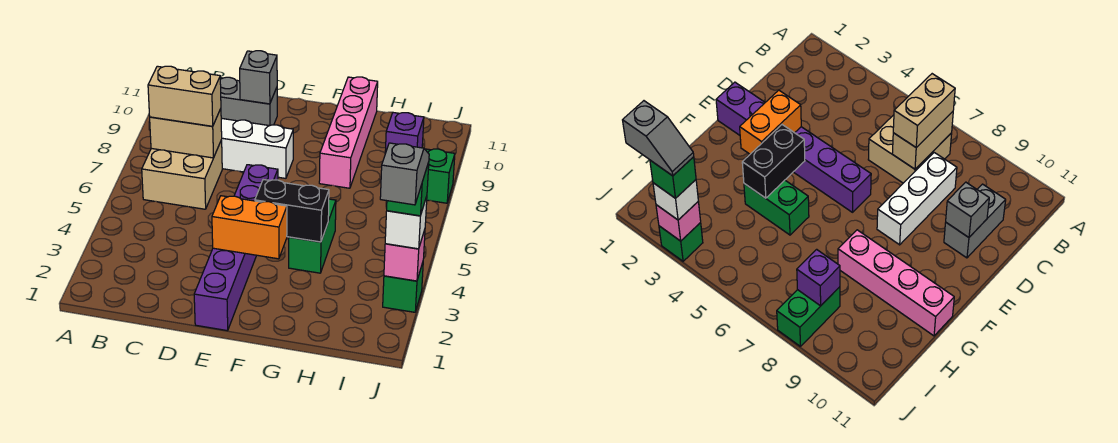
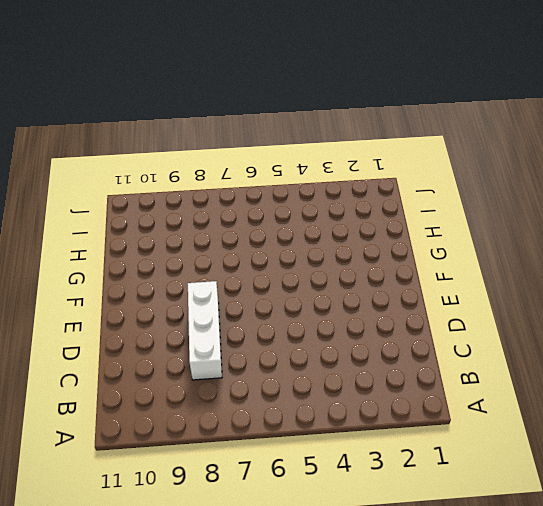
none -> tan 2x2 brick [142,140,222,209]
none -> grey 1x2 brick [220,77,277,126]
none -> purple 1x6 brick [194,165,278,331]

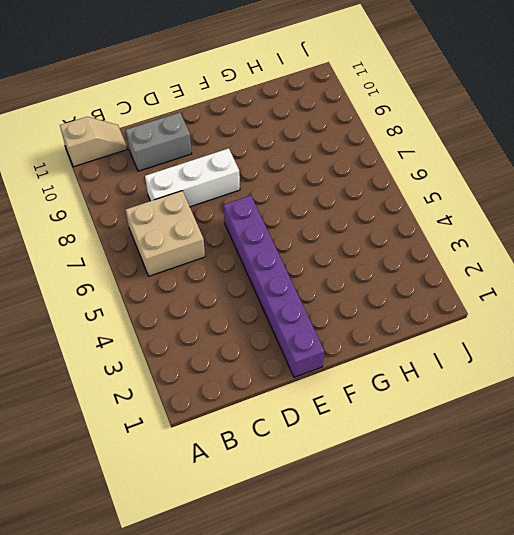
tan 1x2 slope [60,117,127,167] -> none
none -> green 1x2 brick [289,199,336,273]
none -> pink 1x4 brick [319,77,378,188]
none -> green 1x2 brick [425,149,455,203]

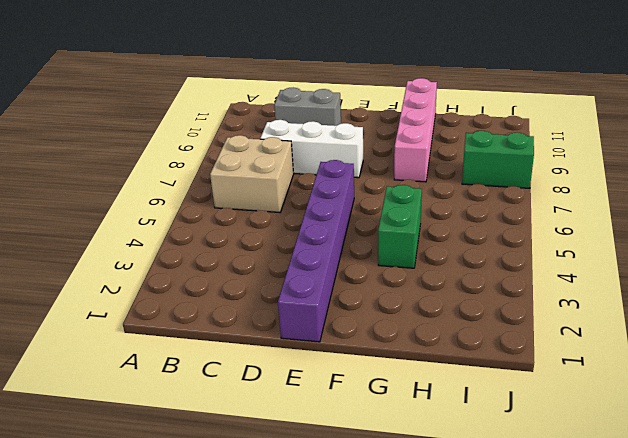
none -> green 1x1 brick [383,263,423,312]
none -> tan 1x2 brick [150,109,222,158]
none -> grey 1x1 brick [240,51,277,104]

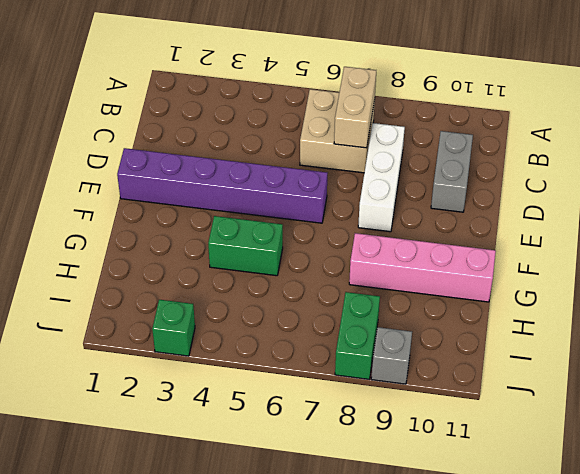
grey 1x1 brick [371,327,412,384] -> grey 1x1 brick moved to [240,51,277,104]
none -> orange 1x2 brick [212,196,287,259]
none -> black 1x2 brick [255,180,329,242]
none -> purple 1x1 brick [385,113,424,153]

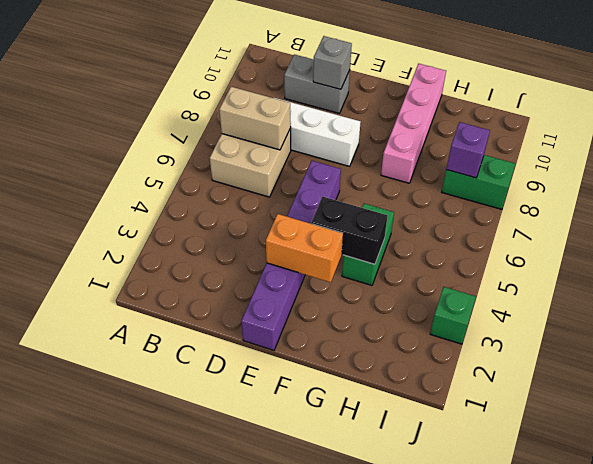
none -> pink 1x1 brick [384,230,425,281]
none -> tan 1x2 brick [148,66,221,126]
none -> white 1x1 brick [385,196,427,249]

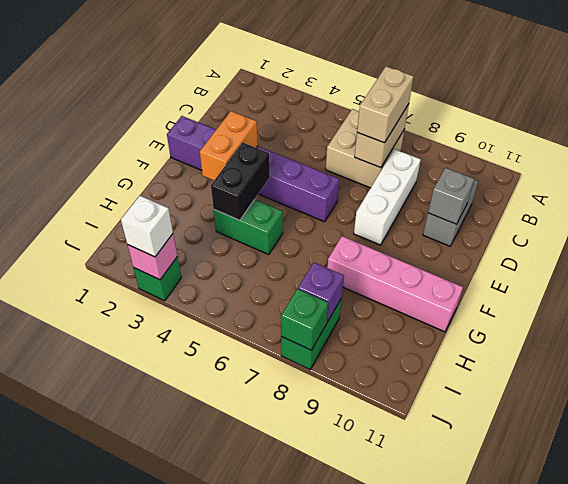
green 1x1 brick [281,289,328,350] -> green 1x1 brick moved to [387,163,429,216]
none -> grey 1x2 slope [380,143,429,205]

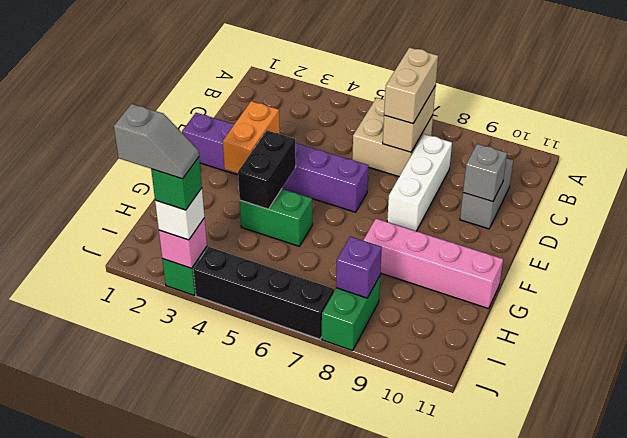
black 1x4 brick [193,247,334,339] -> none

